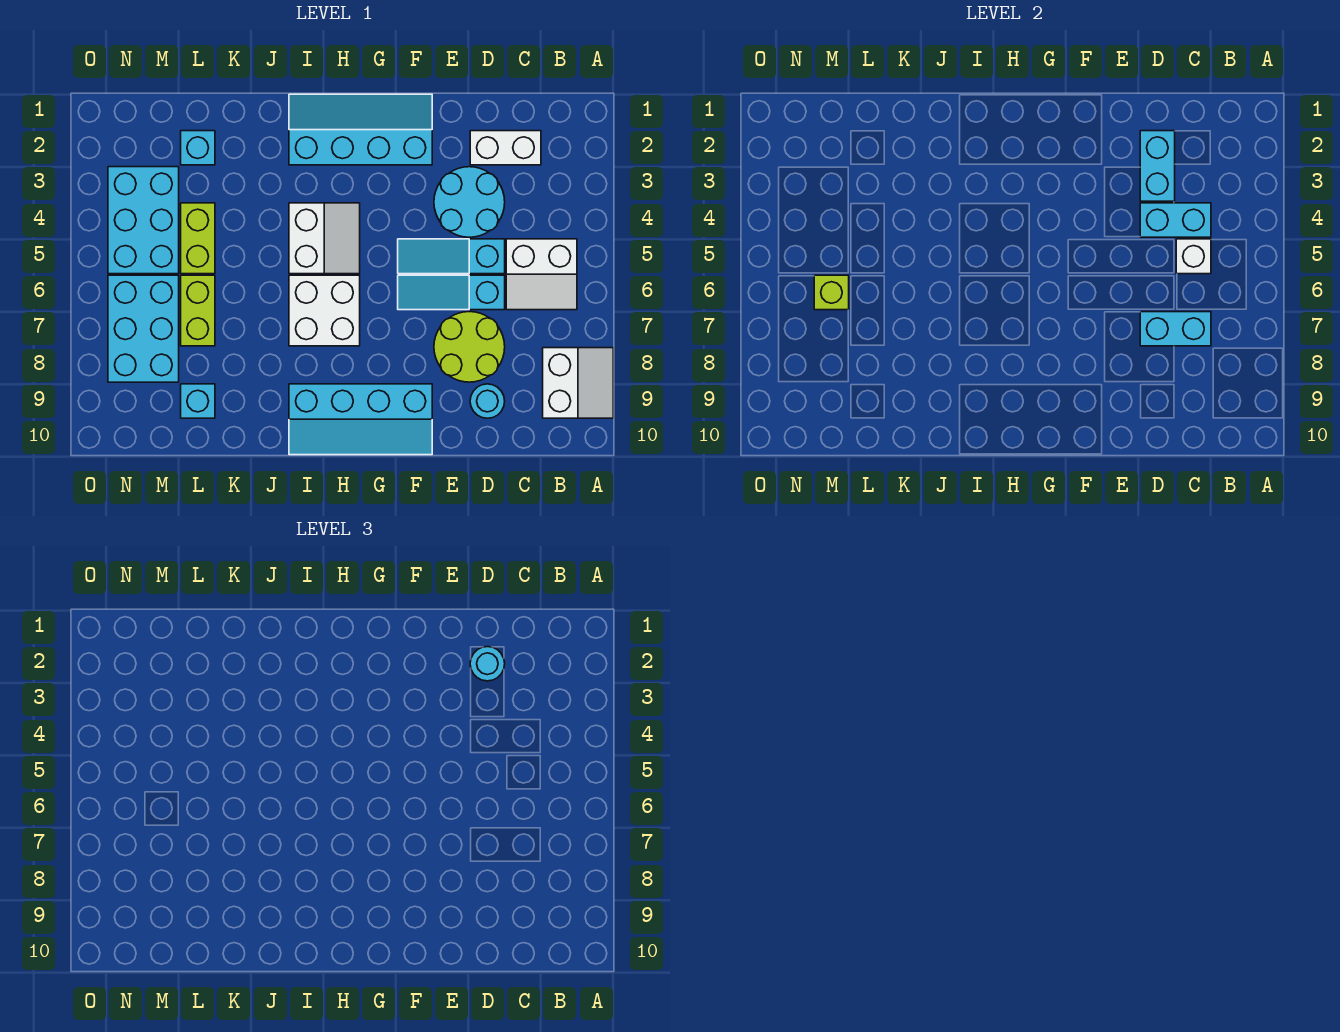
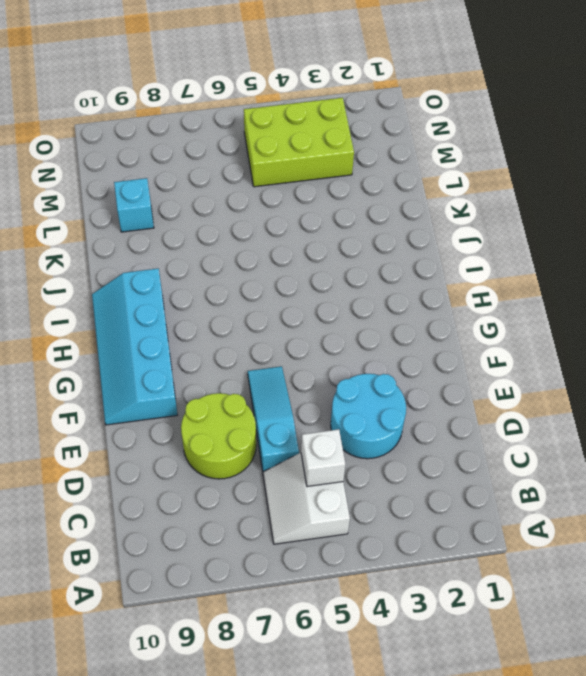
lime 2x3 brick [244,98,354,187] -> cyan 2x3 brick [108,167,179,274]
none -> white 2x2 slope [543,348,613,418]
none -> white 1x2 brick [470,131,541,165]
none -> cyan 1x3 slope [398,239,505,274]

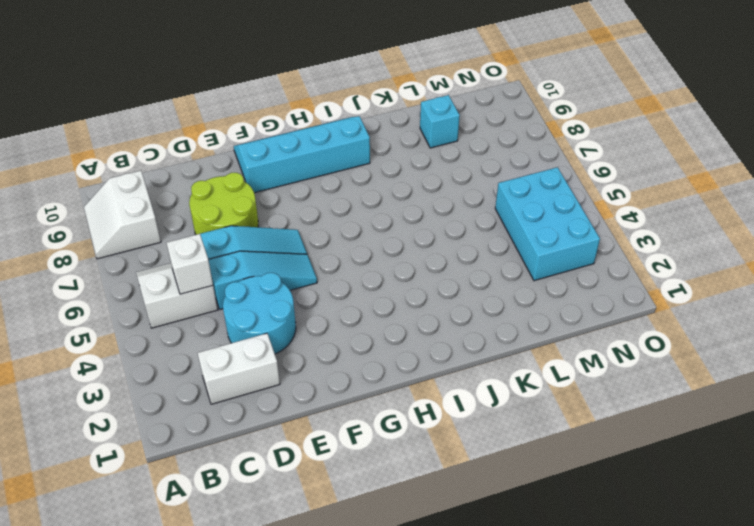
none -> cyan 1x1 round brick [470,384,505,418]
none -> cyan 2x4 slope [289,94,432,165]
none -> white 2x2 slope [289,203,360,274]

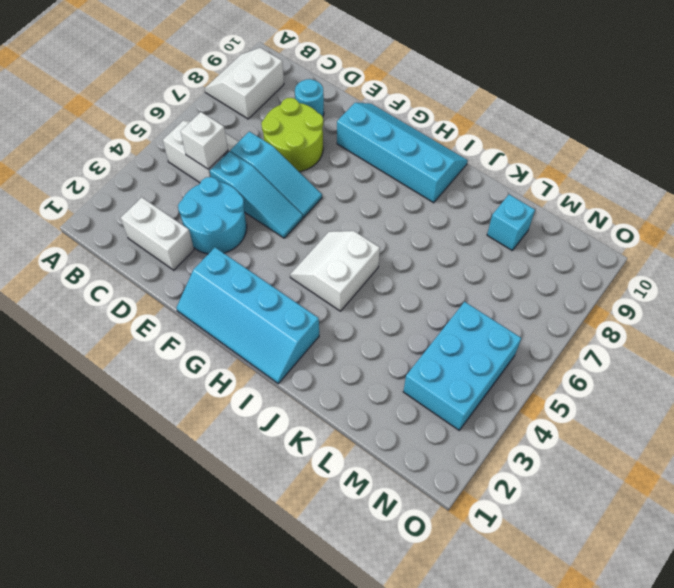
none -> white 2x2 brick [289,275,360,346]
none -> cyan 1x1 brick [181,131,215,165]
none -> lime 1x2 brick [181,203,215,274]

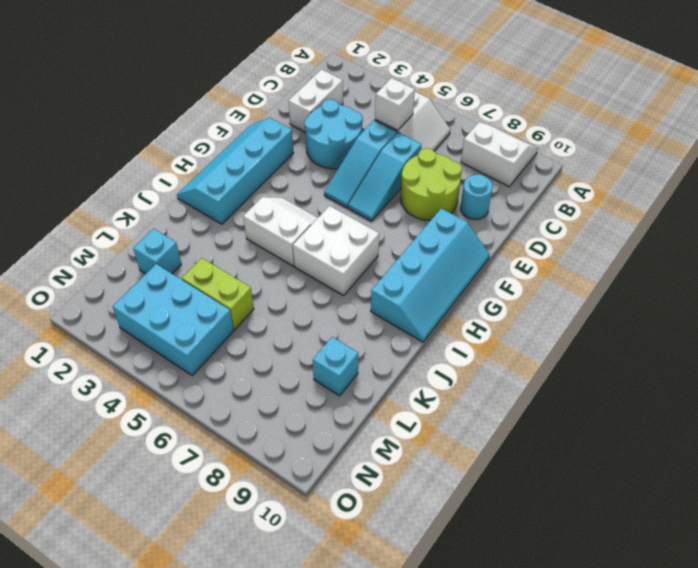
none -> lime 1x2 brick [181,275,215,346]
none -> cyan 2x3 brick [108,275,179,382]
none -> cyan 1x2 brick [1140,203,1211,237]

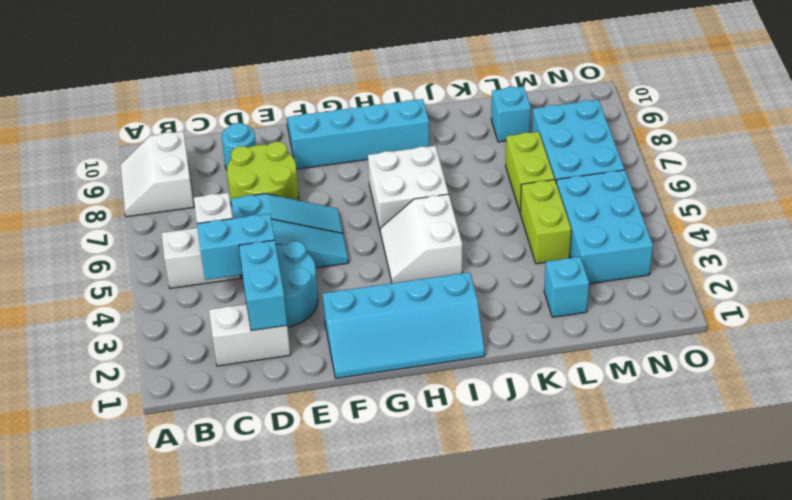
none -> cyan 1x2 brick [1140,312,1211,346]
none -> lime 1x1 brick [814,275,849,310]
none -> cyan 1x1 round brick [470,647,505,681]

